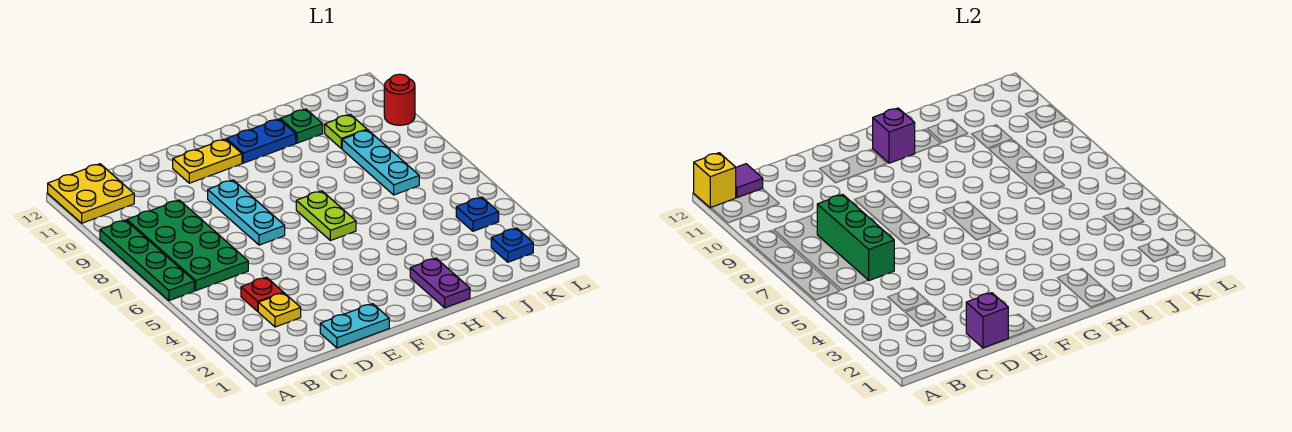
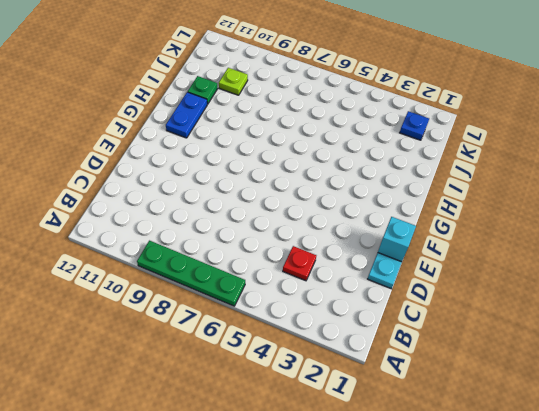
cyan 1x1 brick [378,217,416,262] -> none
none -> yellow 2x2 plate [48,164,134,223]
none -> green 2x4 plate [127,200,248,291]
none -> yellow 1x1 plate [258,293,301,327]

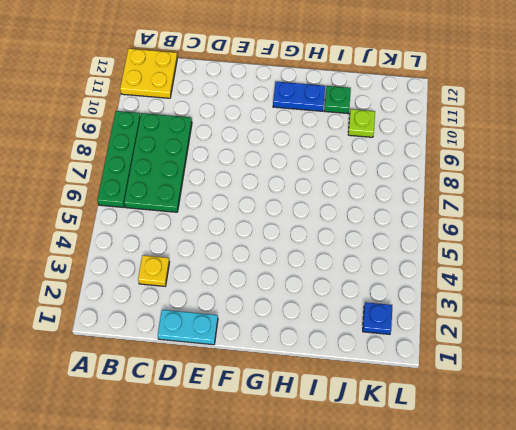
none -> red 1x1 plate [241,277,283,311]
none -> cyan 1x3 plate [208,180,285,245]
none -> yellow 1x2 plate [173,139,242,183]

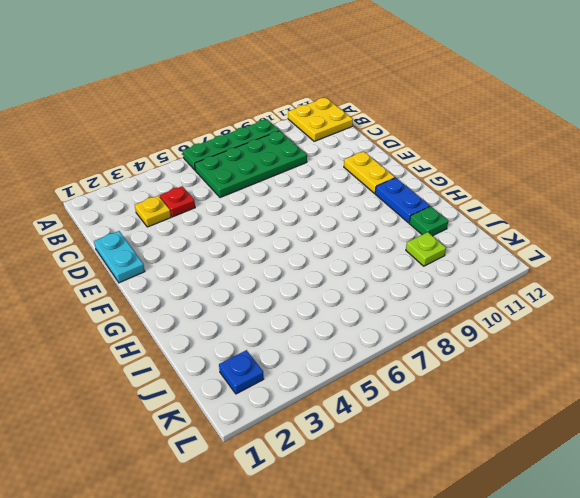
none -> cyan 1x3 plate [208,180,285,245]
none -> lime 1x2 plate [296,191,356,241]
none -> purple 1x2 plate [410,258,470,308]

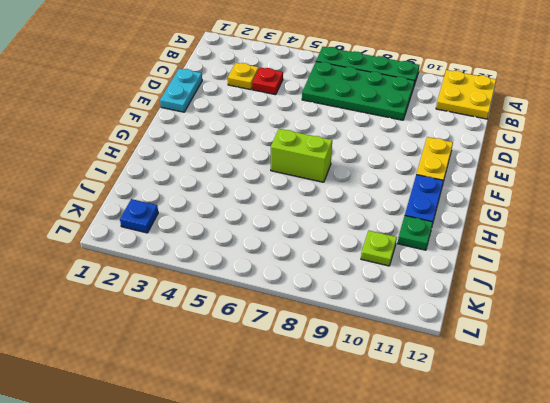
lime 1x2 brick [271,129,332,182] -> lime 1x2 plate [296,191,356,241]
none -> cyan 1x3 plate [208,180,285,245]
none -> purple 1x2 plate [410,258,470,308]
none -> cyan 1x3 plate [342,130,419,195]

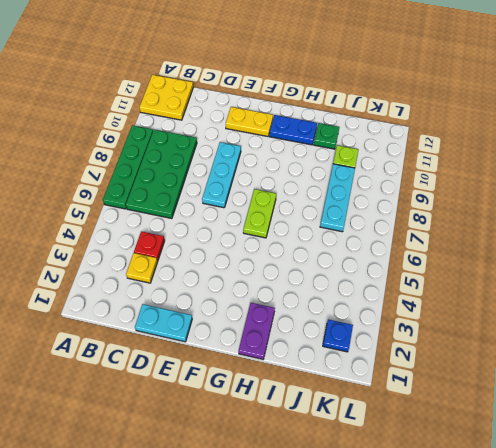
none -> blue 1x1 plate [456,197,499,231]
none -> red 1x1 round brick [384,74,415,125]
none -> yellow 1x1 brick [694,153,736,208]

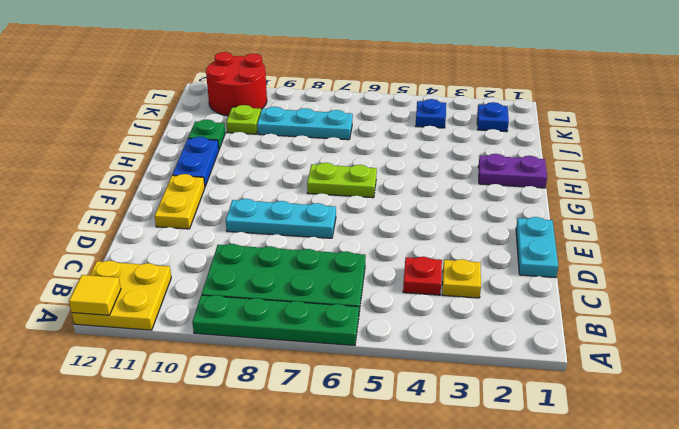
yellow 1x1 tile [69,275,121,315] -> yellow 1x1 brick [694,153,736,208]
red 2x2 round brick [206,52,267,116] -> red 1x1 round brick [384,74,415,125]
none -> purple 1x1 tile [736,164,763,198]
none -> green 1x3 brick [817,195,894,280]
none -> purple 1x1 brick [966,293,1008,348]

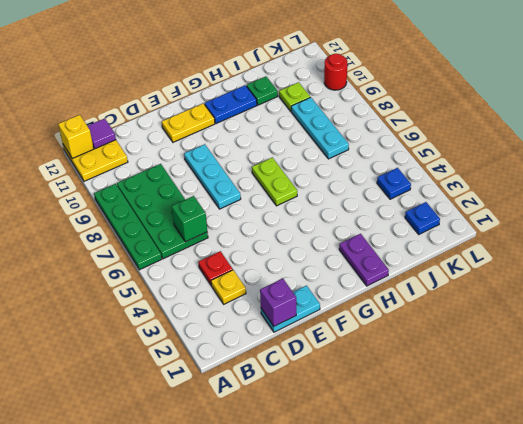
green 1x1 brick [172,196,207,242] -> green 1x3 brick [817,195,894,280]
none -> purple 1x1 brick [873,108,915,163]

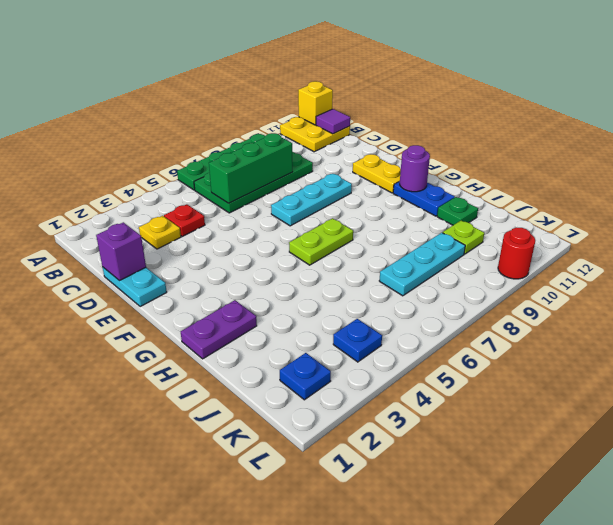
purple 1x1 round brick [400,145,430,192] -> purple 1x1 brick [873,108,915,163]

